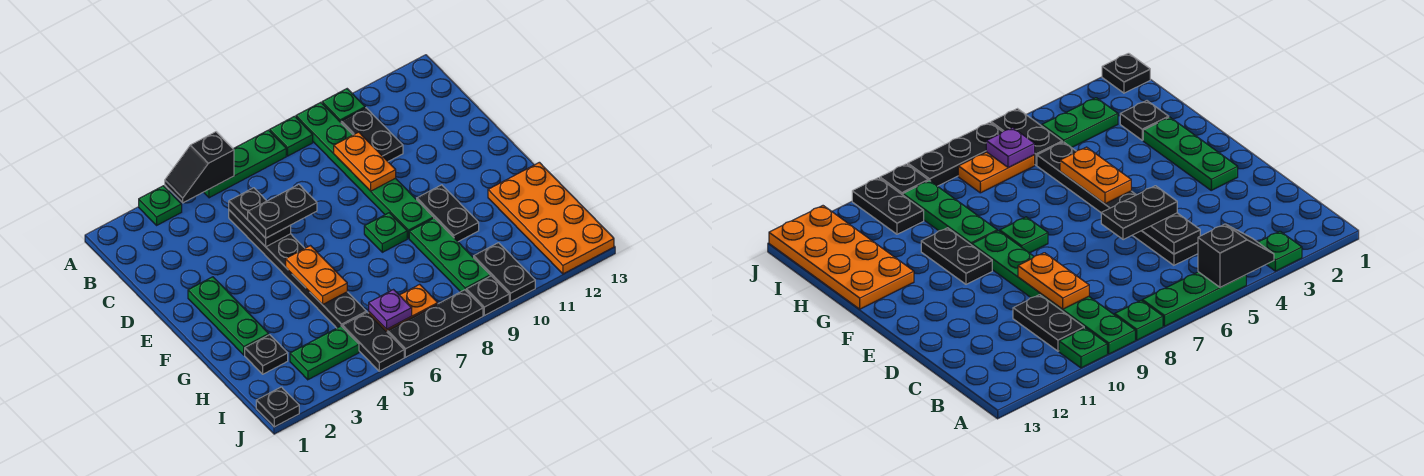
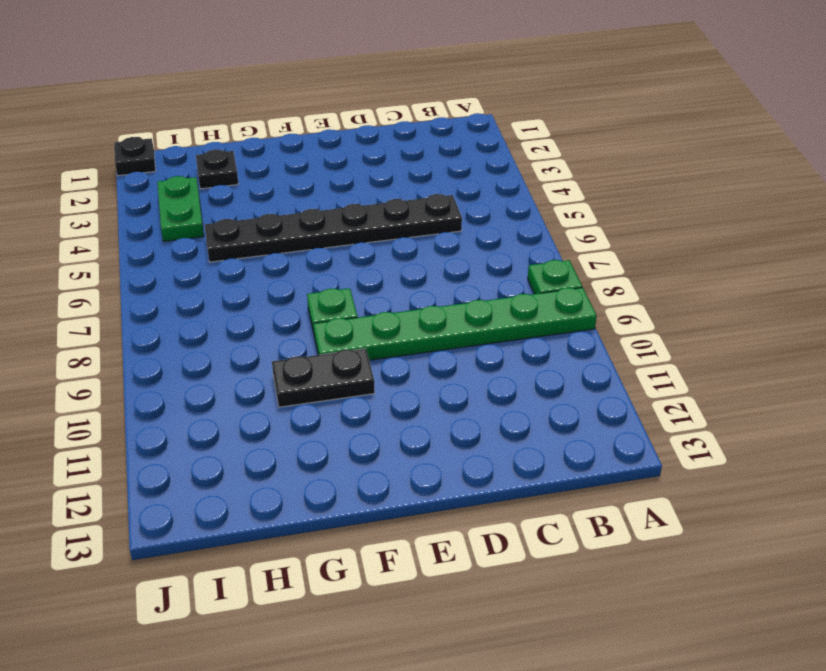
none -> green 1x1 plate [139,186,182,225]
none -> green 1x3 plate [204,130,286,198]
none -> green 1x1 plate [322,89,365,122]

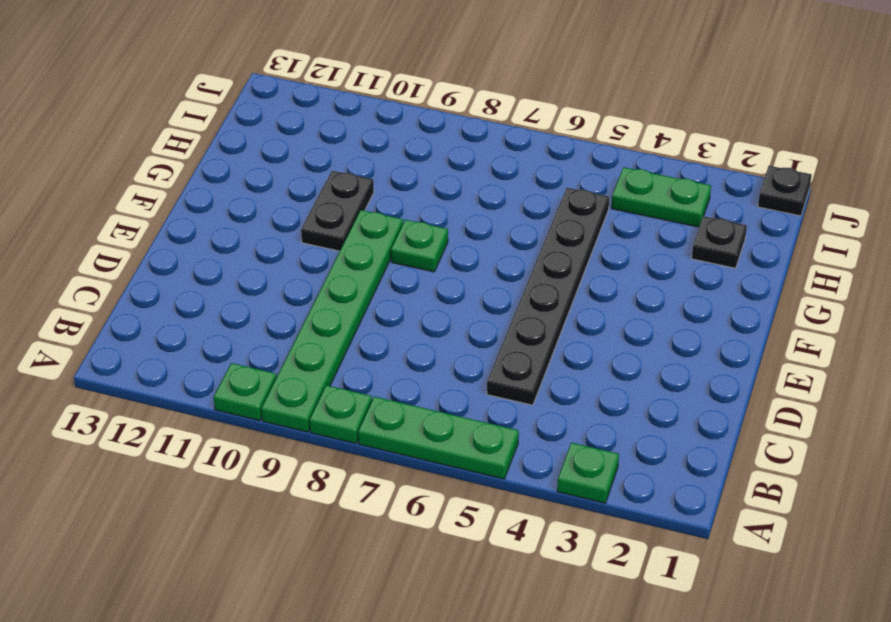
none -> black 1x2 plate [341,108,403,161]
none -> green 1x3 plate [188,277,269,355]
none -> green 1x3 plate [409,218,490,292]

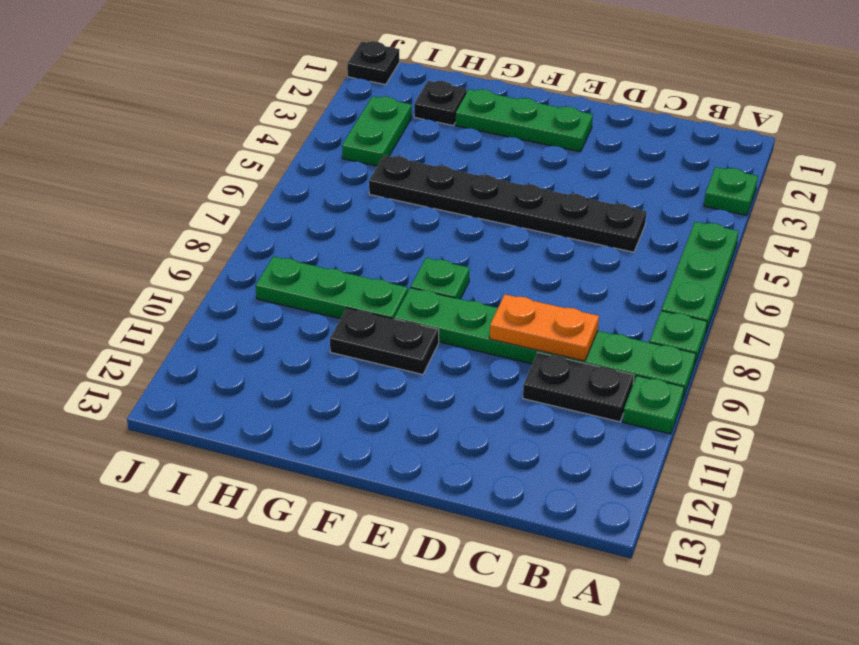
none -> orange 2x4 plate [488,162,614,274]
none -> black 1x2 plate [342,312,404,371]
none -> orange 1x2 plate [369,284,438,332]

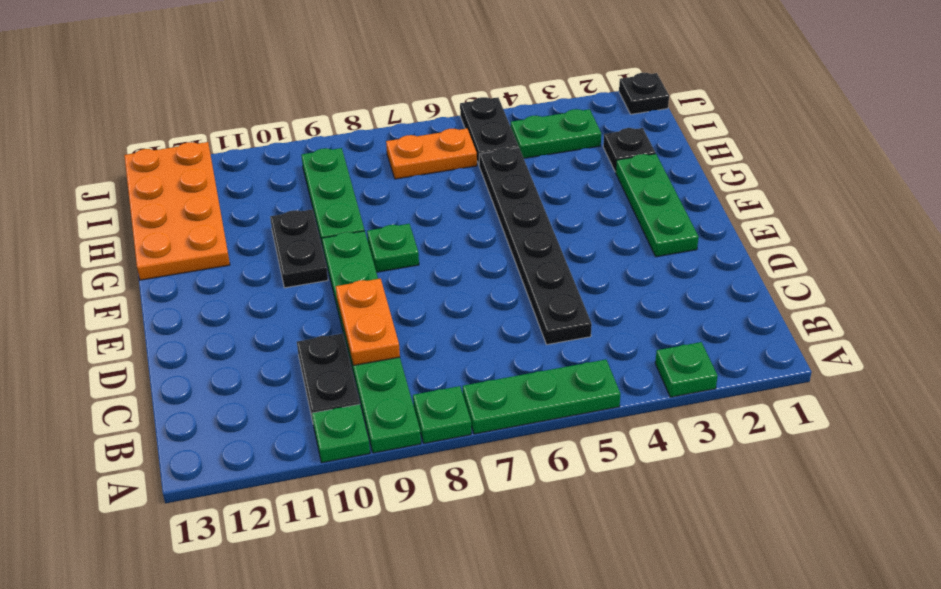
none -> black 1x2 plate [474,243,535,302]
none -> black 1x3 plate [387,290,483,357]
none -> black 1x1 plate [466,276,509,316]

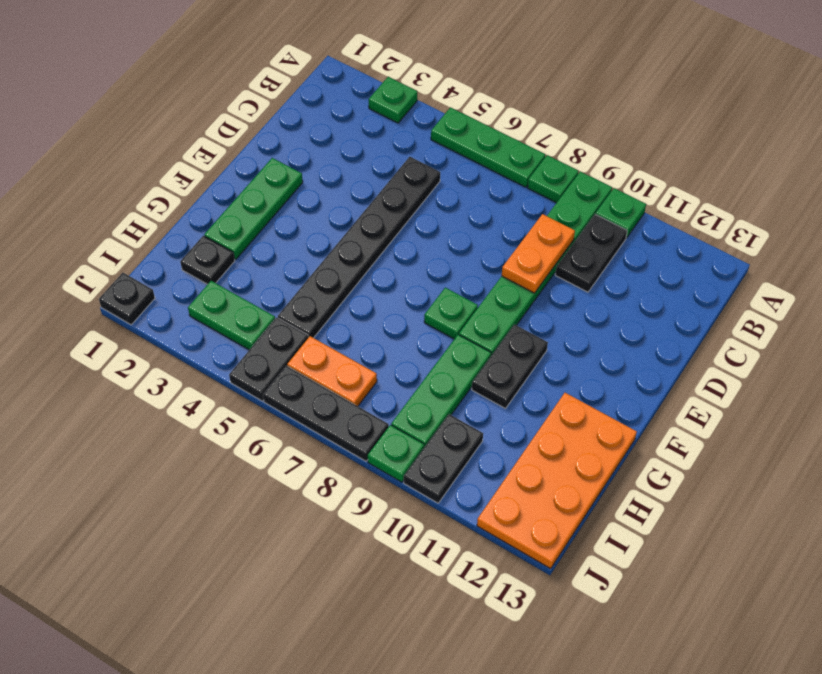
green 1x1 plate [368,425,424,482] -> black 1x1 plate [466,276,509,316]
none -> black 1x2 slope [165,132,234,203]
none -> black 1x2 plate [229,188,291,247]
none -> orange 1x2 plate [286,246,347,305]

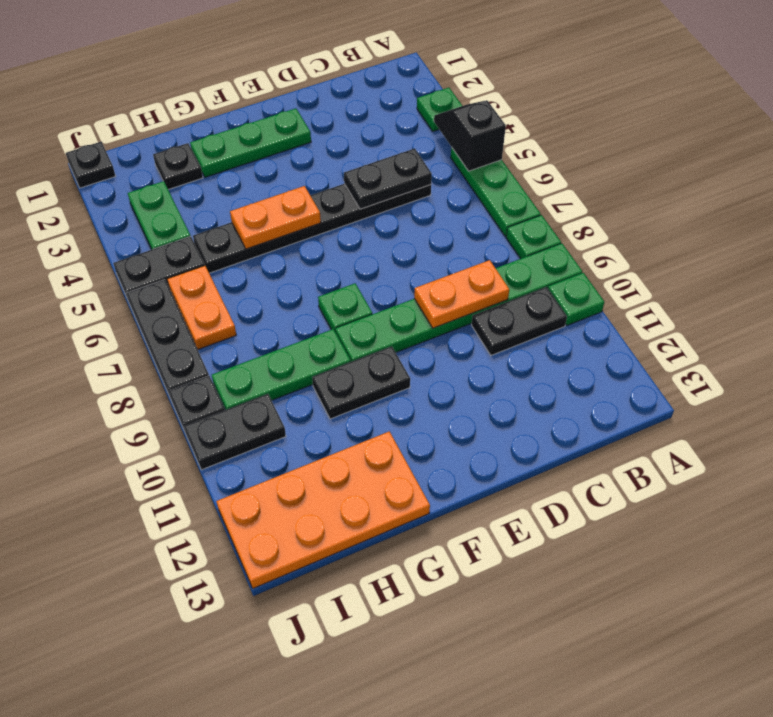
none -> purple 1x1 plate [369,290,412,329]
none -> black 1x2 plate [248,184,317,238]

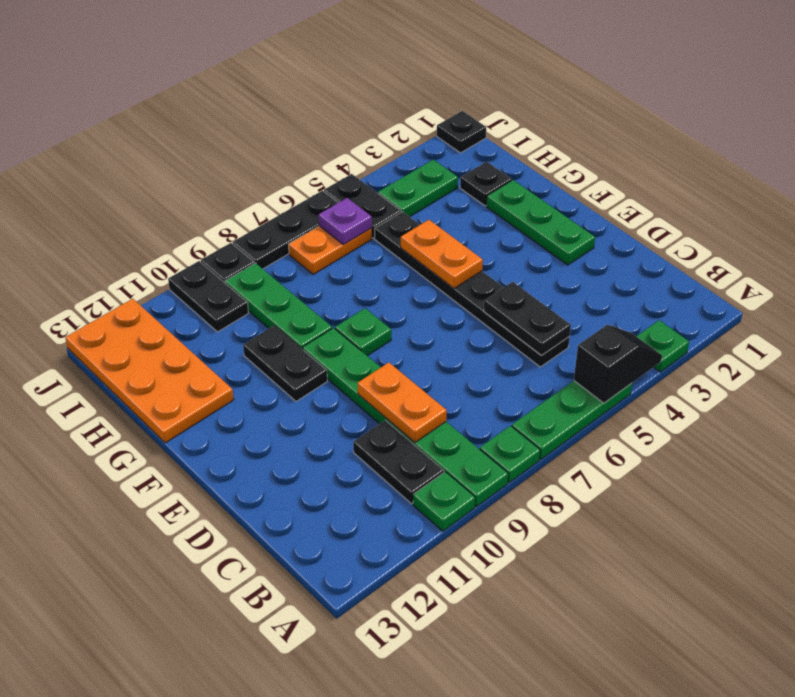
none -> black 1x2 plate [248,184,317,238]

